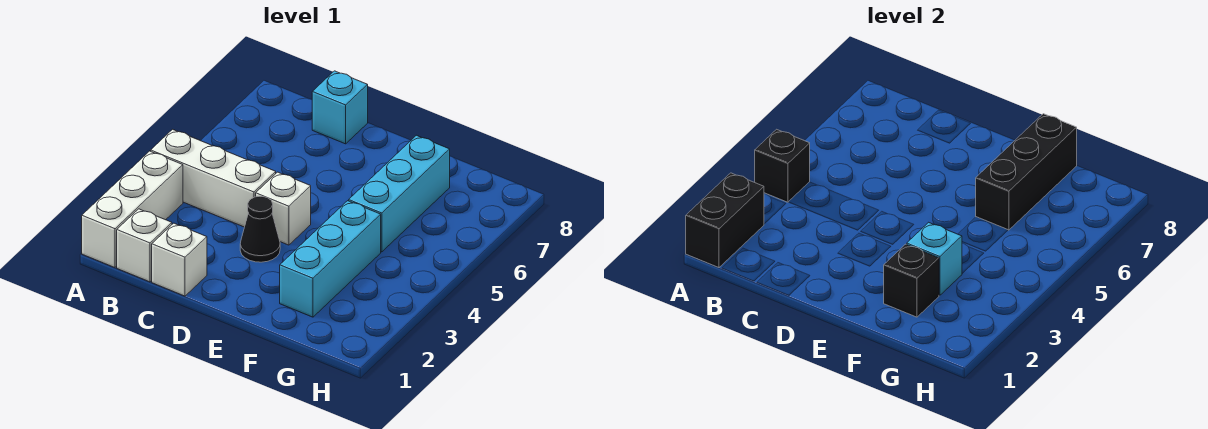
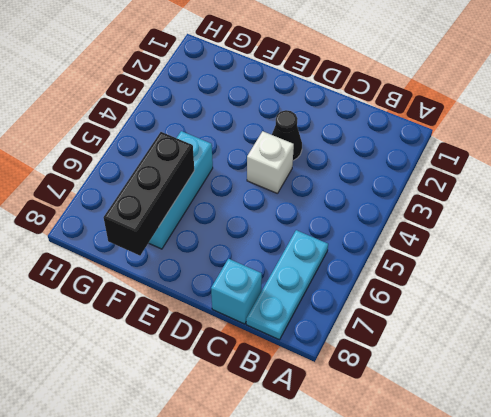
cyan 1x3 plate [246,230,328,340] -> none
none -> white 1x3 brick [82,151,183,268]
none -> white 1x3 brick [151,129,276,227]
none -> white 1x1 brick [117,209,172,282]

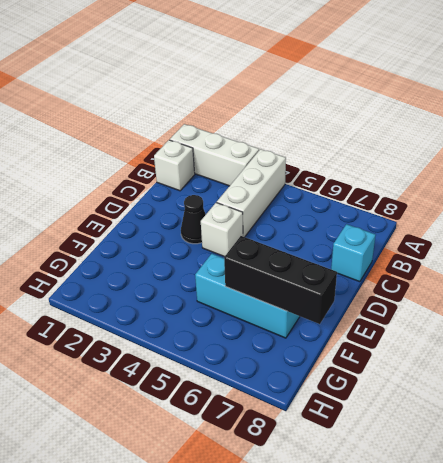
none -> white 1x1 brick [152,223,207,296]
none -> cyan 1x3 brick [280,201,381,317]
none -> black 1x2 brick [686,173,764,268]

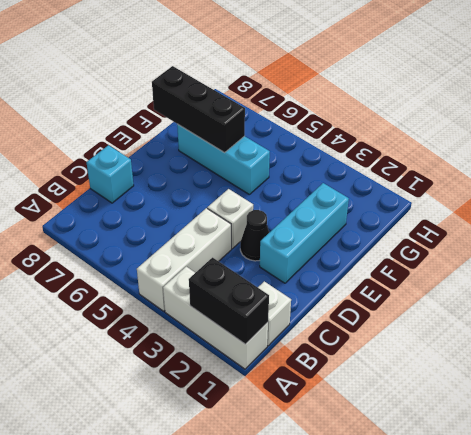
cyan 1x3 brick [260,183,349,283] -> cyan 1x3 brick turned to [280,201,381,317]
none -> white 1x1 brick [152,223,207,296]
none -> black 1x1 brick [755,129,810,202]
none -> black 1x1 brick [884,244,939,317]

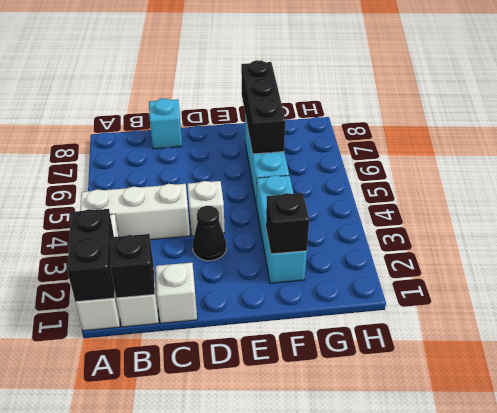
black 1x1 brick [110,234,155,298] -> black 1x1 brick moved to [755,129,810,202]
none -> cyan 1x1 brick [907,222,962,295]

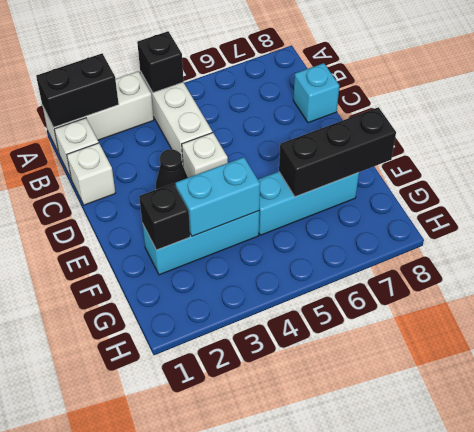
cyan 1x2 brick [175,157,260,236] -> cyan 1x1 brick [907,222,962,295]

